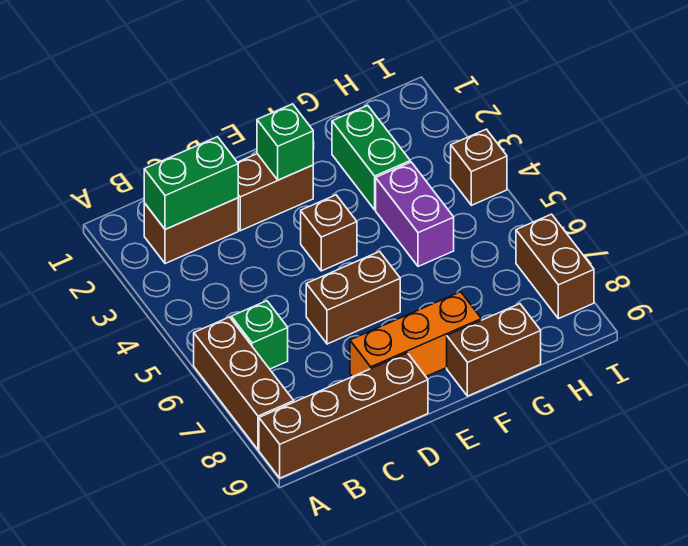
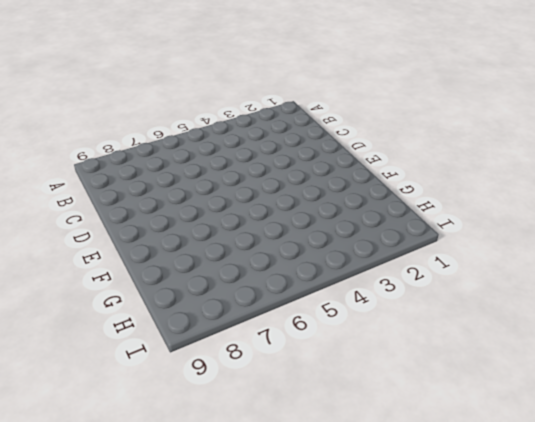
none -> brown 1x3 brick [194,317,294,450]
none -> brown 1x4 brick [259,353,428,478]
none -> brown 1x2 brick [144,198,238,264]

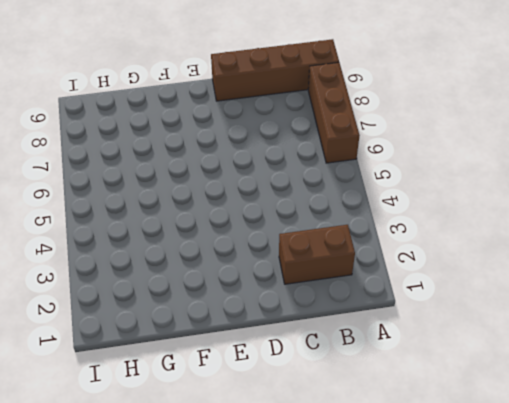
none -> green 1x1 brick [231,301,288,369]
none -> brown 1x2 brick [238,154,313,231]
none -> brown 1x2 brick [306,251,400,344]

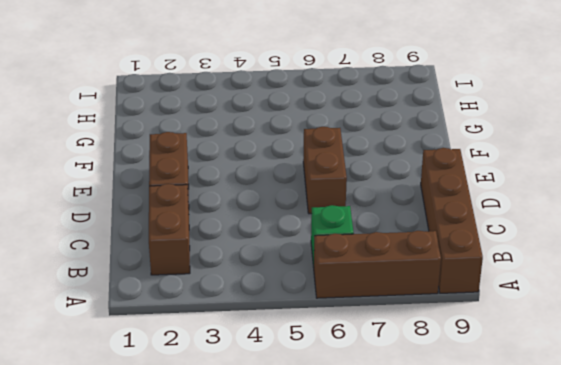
none -> orange 1x3 brick [350,292,481,377]
none -> brown 1x1 brick [301,195,357,271]
none -> brown 1x2 brick [447,304,541,396]

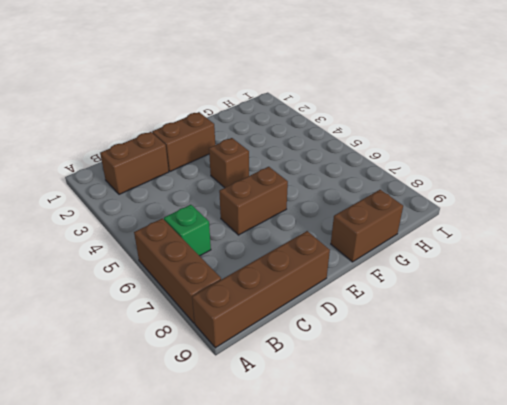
none -> orange 1x3 brick [350,292,481,377]
none -> green 1x2 brick [332,105,410,210]
none -> purple 1x2 brick [376,162,454,266]

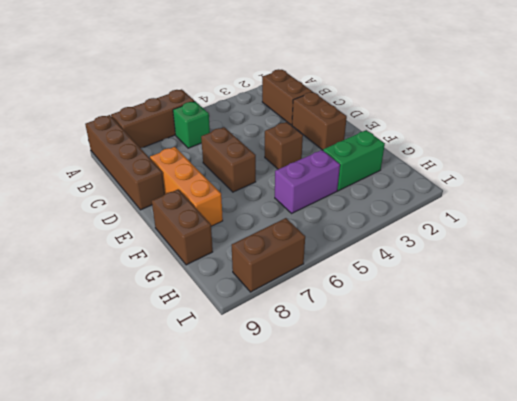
none -> brown 1x1 brick [451,129,507,205]
none -> green 1x2 brick [144,137,238,229]
none -> green 1x1 brick [257,104,313,180]

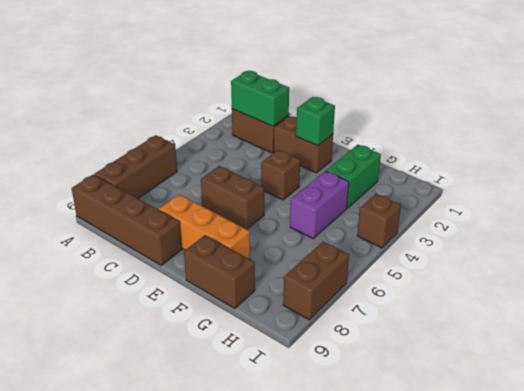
none -> green 1x1 brick [231,301,288,369]

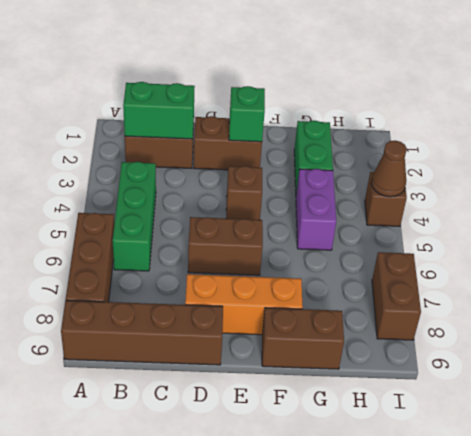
green 1x3 brick [113,162,156,271] -> green 1x1 brick [231,301,288,369]
brown 1x1 cone [371,141,407,197] -> none

